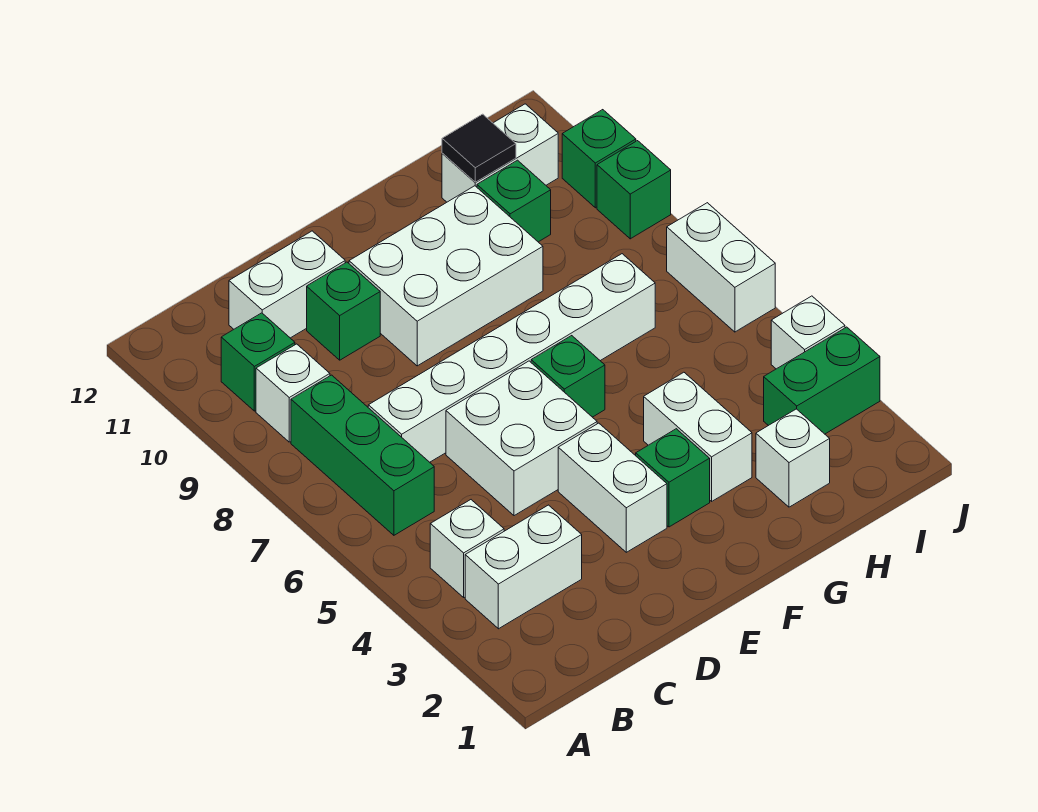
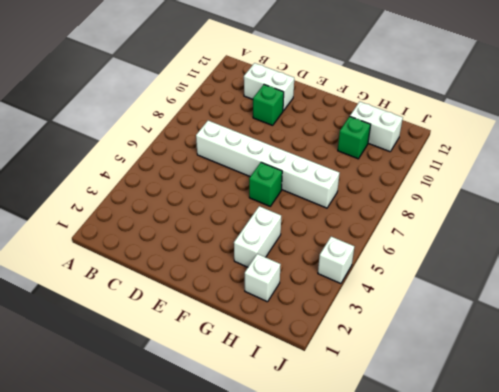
none -> white 1x2 brick [465,505,582,629]
none -> white 1x1 brick [430,500,504,597]
none -> green 1x3 brick [291,375,434,535]

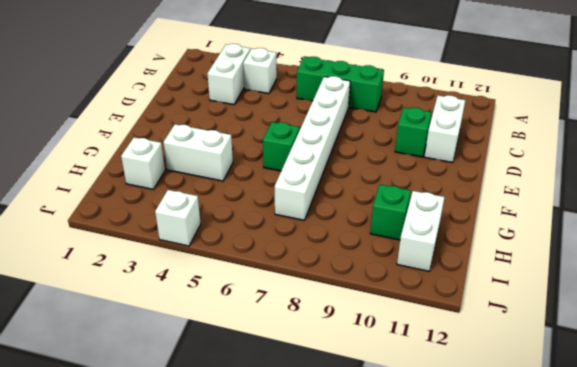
none -> white 1x1 brick [256,344,330,442]
none -> green 1x1 brick [221,313,295,411]
none -> white 2x2 brick [446,361,597,516]

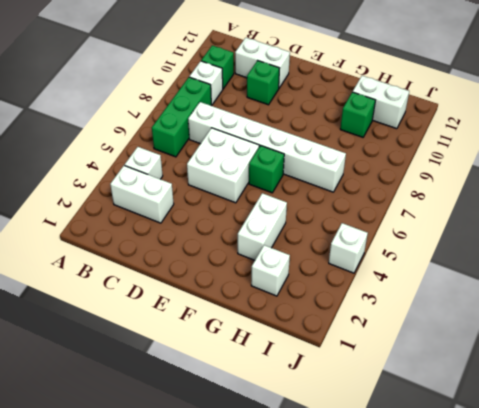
none -> white 1x2 brick [558,423,667,552]
none -> white 2x3 brick [349,186,543,366]
none -> green 1x1 brick [636,429,710,527]

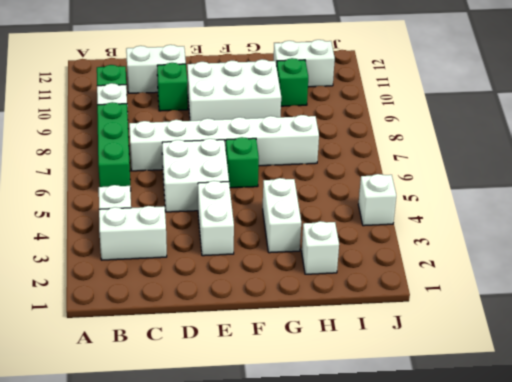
none -> green 1x1 brick [636,429,710,527]
none -> green 1x2 brick [764,327,880,434]
none -> white 1x2 brick [667,203,775,332]

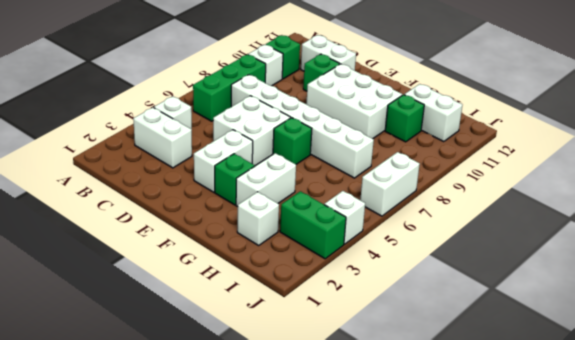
none -> green 1x1 brick [597,141,671,239]
none -> green 1x1 brick [562,110,636,208]
none -> black 1x1 tile [442,114,516,182]

